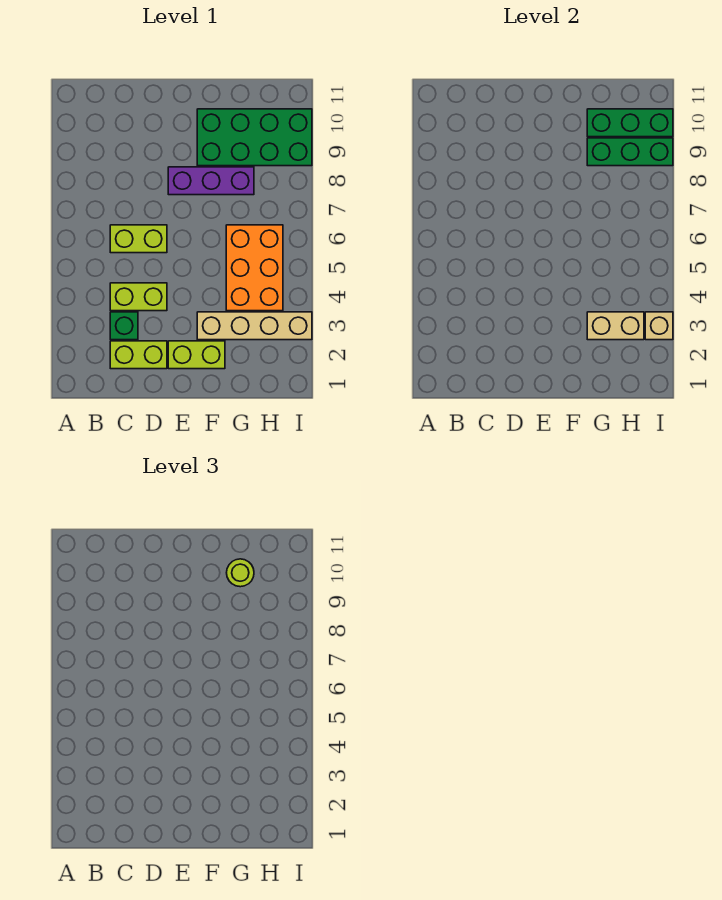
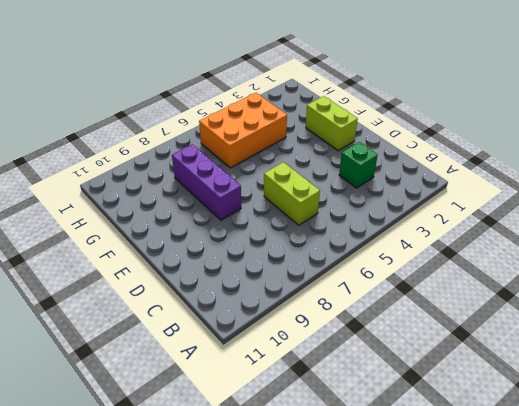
none -> lime 1x2 brick [110,341,167,369]
none -> lime 1x2 brick [110,283,167,311]
none -> tan 1x4 brick [197,312,312,340]

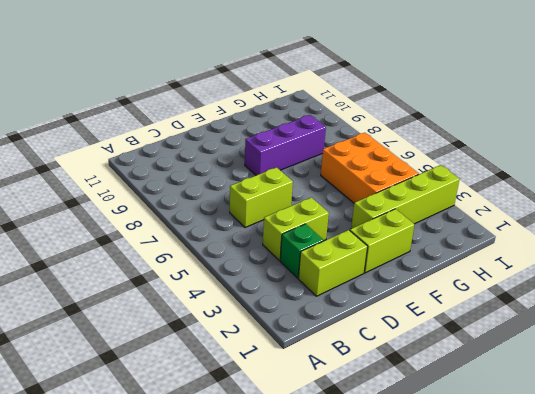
lime 1x4 brick [351,165,459,228] -> tan 1x4 brick [197,312,312,340]
none -> green 2x4 brick [197,109,312,166]
none -> tan 1x2 brick [587,312,644,340]
none -> green 1x3 brick [587,138,673,166]

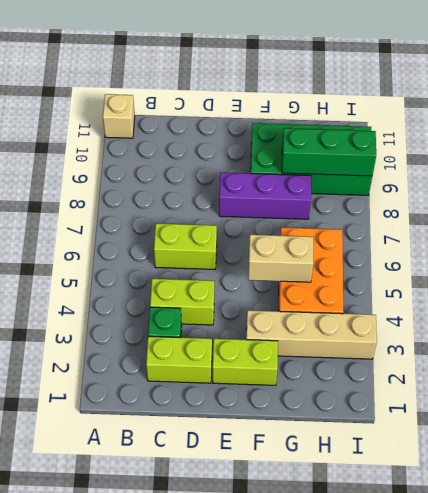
tan 1x1 brick [103,94,135,138] -> tan 1x1 brick moved to [645,312,673,340]
tan 1x2 brick [248,235,313,282] -> tan 1x2 brick moved to [587,312,644,340]
none -> green 1x3 brick [587,109,673,137]
none -> lime 1x1 round brick [227,559,254,587]

